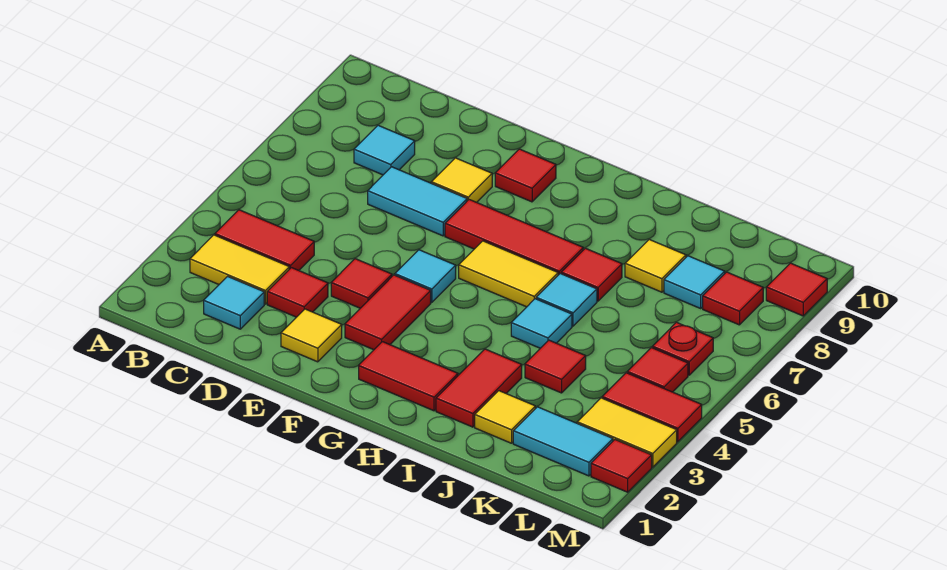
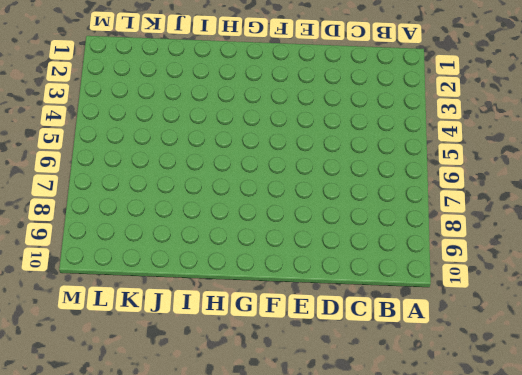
none -> yellow 1x2 tile [190,235,289,304]
none -> red 1x2 tile [215,210,314,270]
none -> cyan 1x1 tile [204,276,264,329]
none -> cyan 1x1 tile [354,125,415,175]

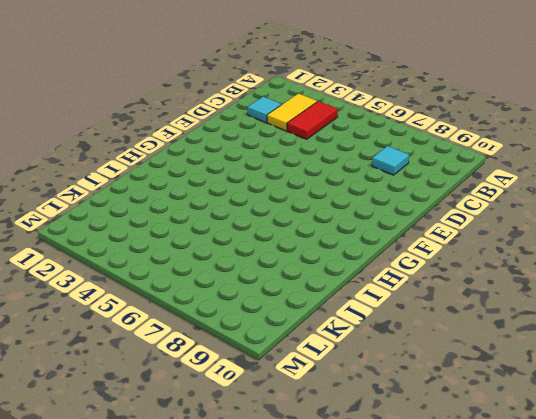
none -> red 1x1 tile [267,268,328,317]
none -> cyan 1x2 tile [368,167,467,236]
none -> yellow 1x1 tile [281,309,342,362]
none -> red 1x1 tile [331,259,392,308]

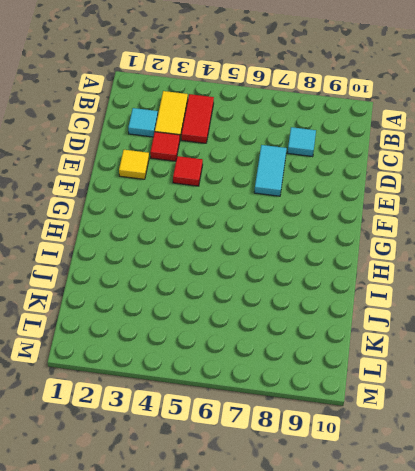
none -> yellow 1x1 tile [431,158,492,202]
none -> red 1x2 tile [345,275,431,350]
none -> cyan 1x1 tile [395,250,456,303]
none -> red 1x3 tile [445,200,583,275]

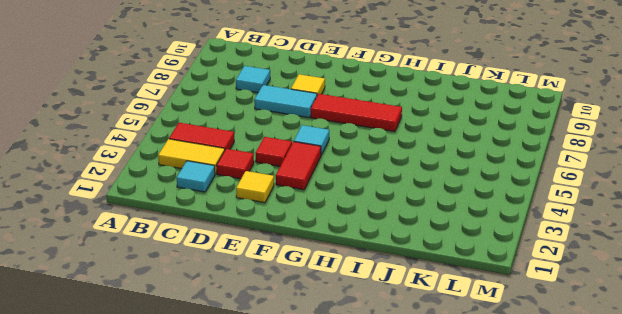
none -> red 1x1 tile [495,149,556,202]
none -> red 1x2 tile [359,342,458,411]
none -> yellow 1x2 tile [459,241,558,307]
none -> red 1x2 tile [436,349,522,427]

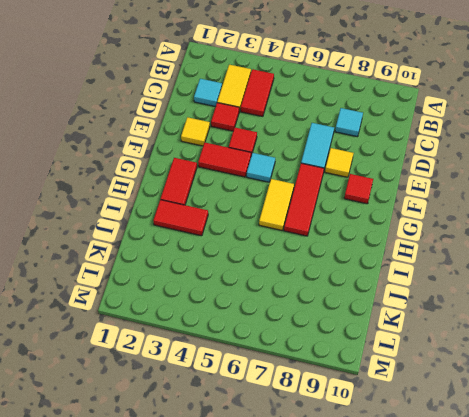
none -> cyan 1x1 tile [511,299,572,348]
none -> cyan 1x1 tile [536,274,597,326]
none -> red 1x1 tile [561,248,622,301]
none -> yellow 1x1 tile [475,391,535,443]

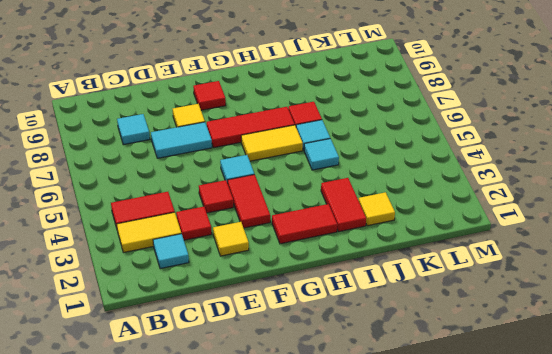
none -> red 1x1 tile [525,340,586,393]
none -> yellow 1x1 tile [625,240,686,292]
none -> cyan 1x2 tile [513,407,613,476]
none -> cyan 1x1 tile [664,256,725,308]

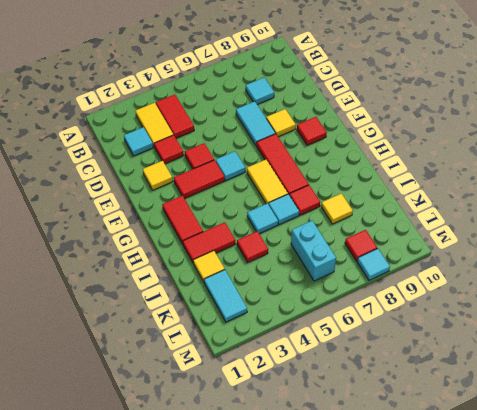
cyan 1x2 brick [291,221,336,281] -> red 1x1 plate [652,322,713,375]
cyan 1x1 tile [357,248,390,280] -> cyan 1x1 tile moved to [664,256,725,308]
none -> yellow 1x2 tile [577,398,677,467]
none -> red 1x2 tile [602,373,702,442]
none -> red 1x1 tile [627,348,688,392]
none -> red 1x1 tile [591,440,652,492]

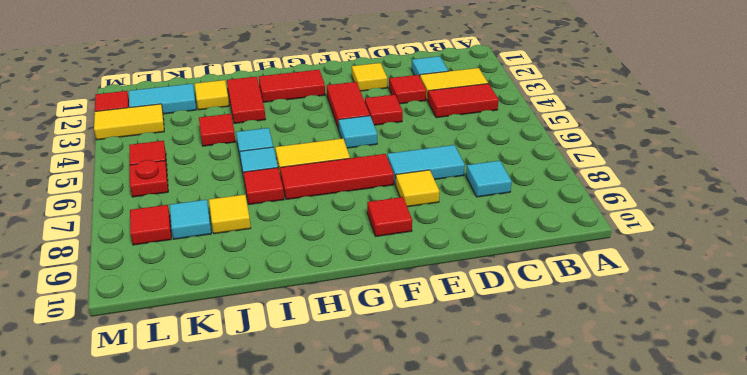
none -> red 1x2 tile [602,373,702,442]
none -> red 1x1 tile [766,263,827,316]

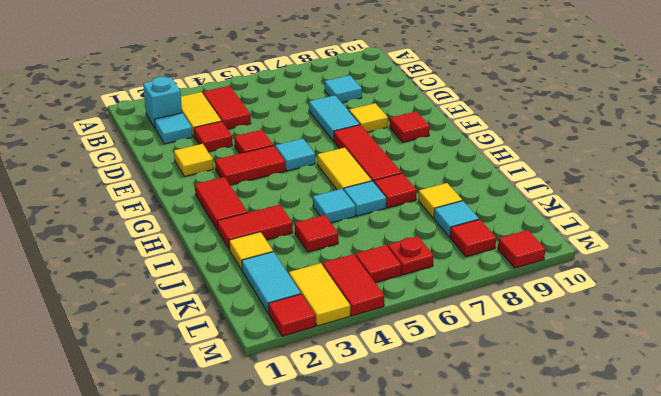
cyan 1x1 brick [143,77,182,128] -> none

